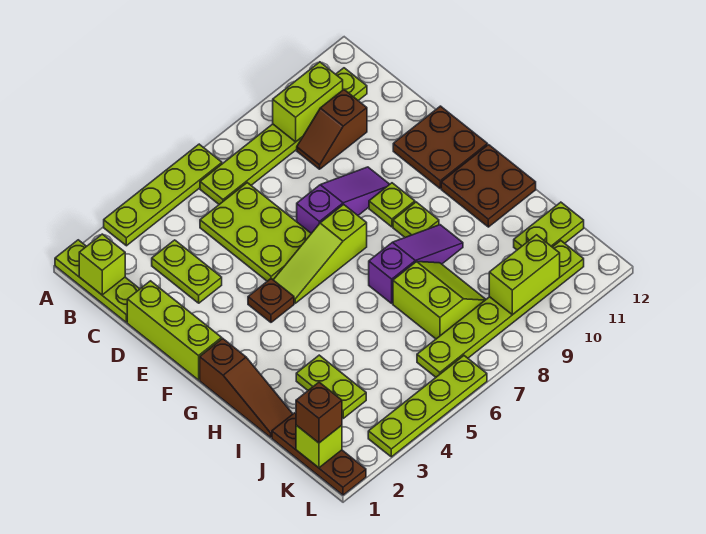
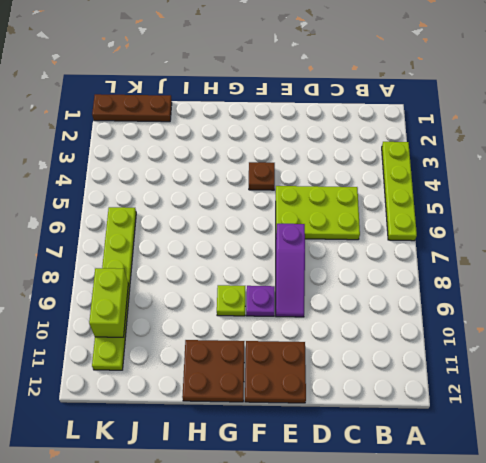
purple 1x1 plate [246,286,275,316] -> lime 1x1 plate [369,183,415,227]
none -> lime 1x3 plate [55,240,139,322]
none -> lime 1x6 plate [200,68,367,204]
none -> lime 1x2 plate [152,240,222,303]

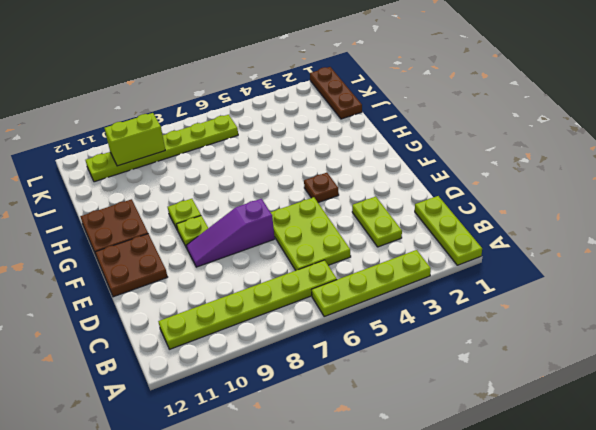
none -> brown 1x2 slope [297,90,367,169]
none -> lime 1x3 brick [127,281,222,380]
none -> lime 1x3 slope [273,204,367,303]

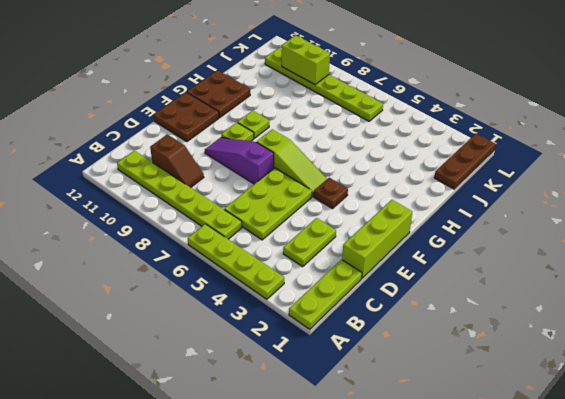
none -> brown 1x3 slope [200,338,293,437]
none -> purple 1x3 slope [369,225,463,303]
none -> lime 1x2 plate [296,355,366,418]

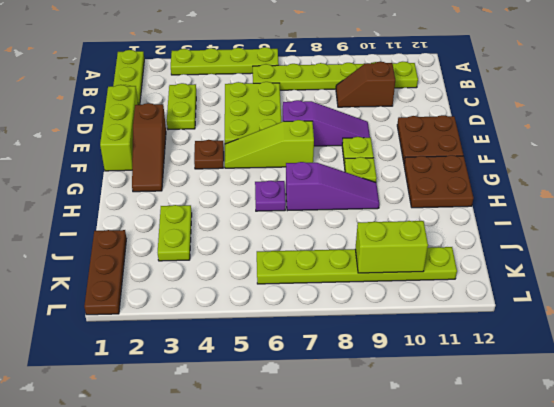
brown 1x3 slope [132,103,166,192] -> brown 1x3 slope moved to [200,338,293,437]
purple 1x1 plate [255,181,286,211] -> none
none -> lime 2x2 slope [393,261,486,339]
none -> lime 1x2 plate [514,202,584,250]
none -> lime 1x4 plate [368,356,487,457]

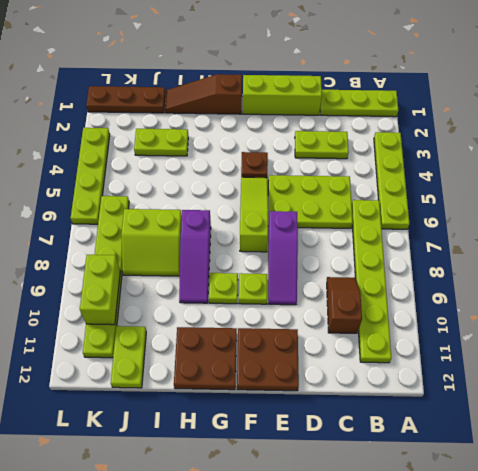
none -> lime 1x1 brick [79,234,125,295]
none -> lime 1x2 brick [273,62,343,142]
none -> lime 1x1 brick [296,425,342,468]

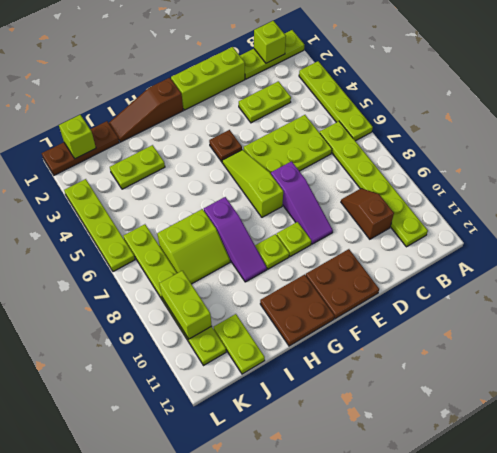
none -> lime 1x2 brick [273,62,343,142]
none -> brown 1x1 brick [296,382,342,443]

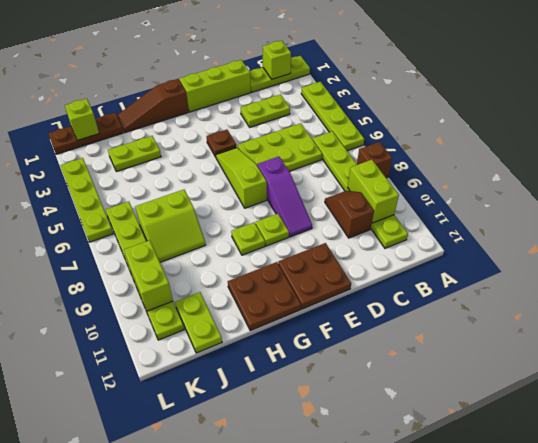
brown 1x1 brick [357,142,392,178] -> brown 1x1 brick moved to [296,382,342,443]
none -> purple 1x3 slope [369,225,463,303]

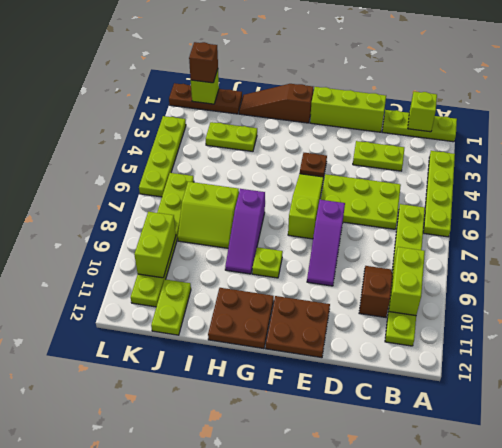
none -> lime 1x1 plate [369,183,415,227]

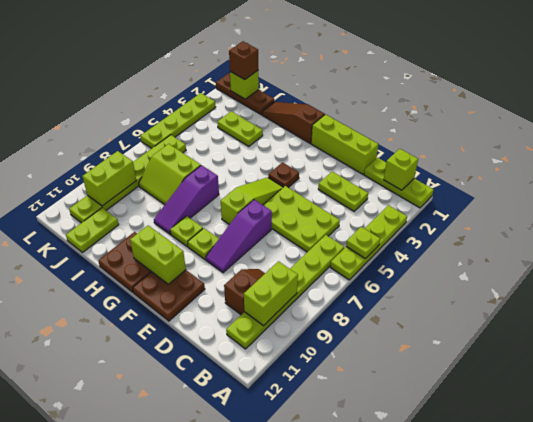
lime 1x1 plate [346,227,380,259] -> none
lime 1x2 brick [130,226,186,284] -> none

